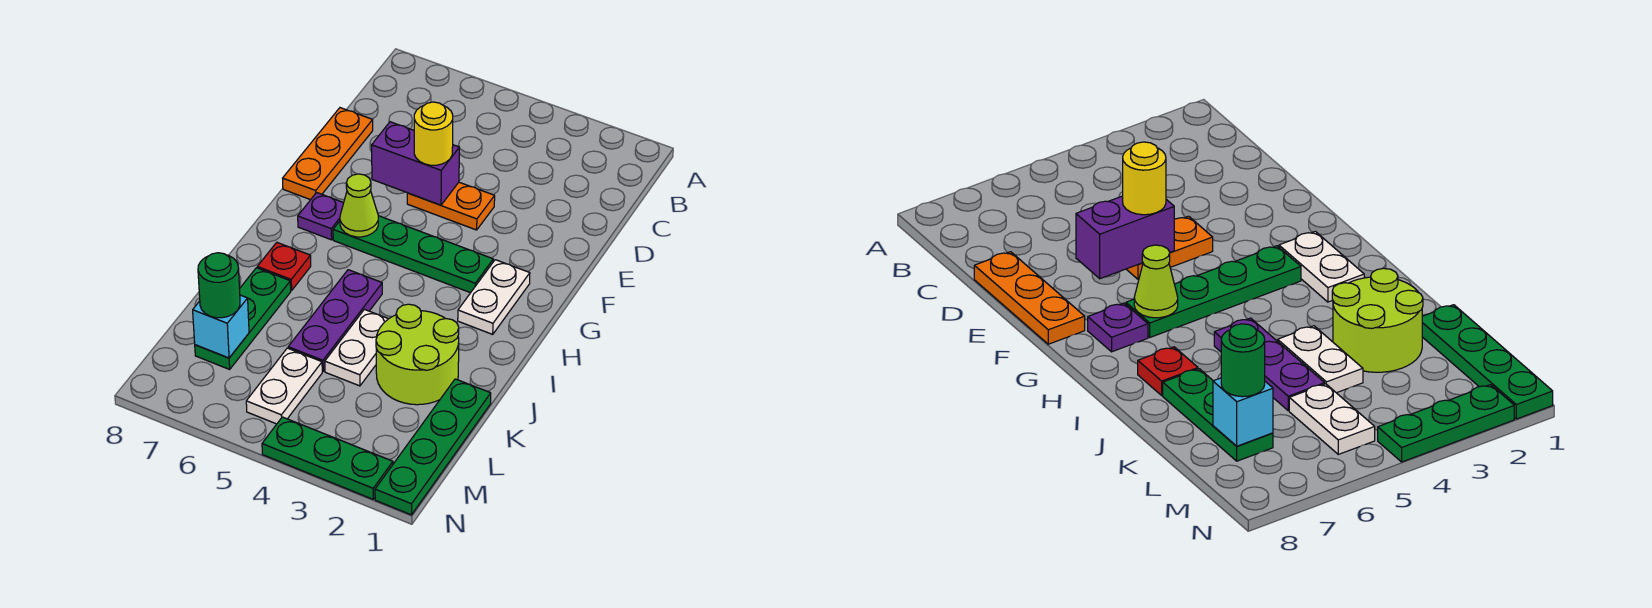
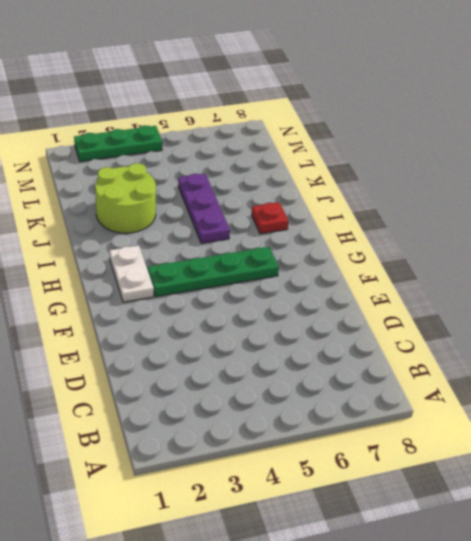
none -> orange 1x3 plate [283,108,373,200]
none -> orange 1x2 plate [407,182,495,230]
none -> purple 1x1 plate [298,193,343,240]

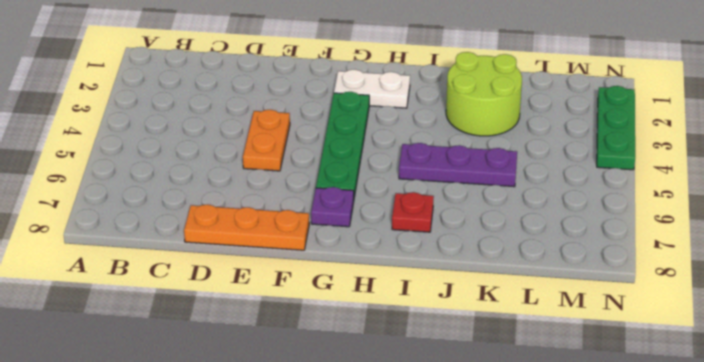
none -> white 1x2 plate [325,309,388,386]
none -> green 1x3 plate [195,268,291,369]
none -> green 1x4 plate [375,379,491,515]

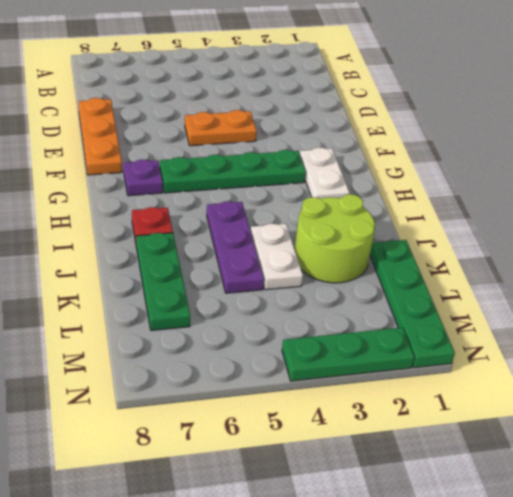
none -> white 1x2 plate [246,348,322,424]
none -> purple 1x2 brick [372,122,459,205]
none -> lime 1x1 cone [340,174,378,237]

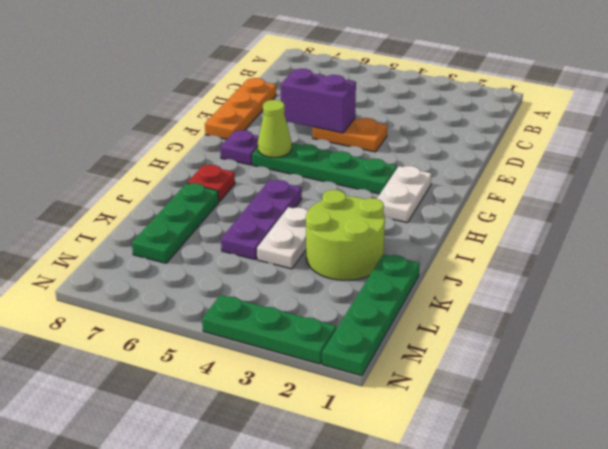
none -> white 1x2 plate [246,348,322,424]
none -> cyan 1x1 brick [193,295,249,358]
none -> yellow 1x1 round brick [414,102,453,165]

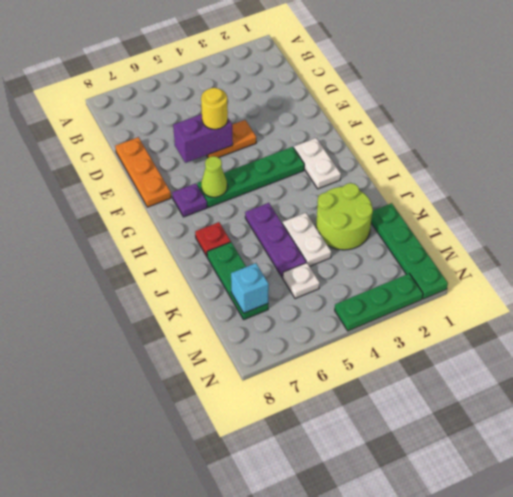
white 1x1 plate [283,263,320,299] -> white 1x2 plate [246,348,322,424]
none -> green 1x1 round brick [198,253,240,318]

